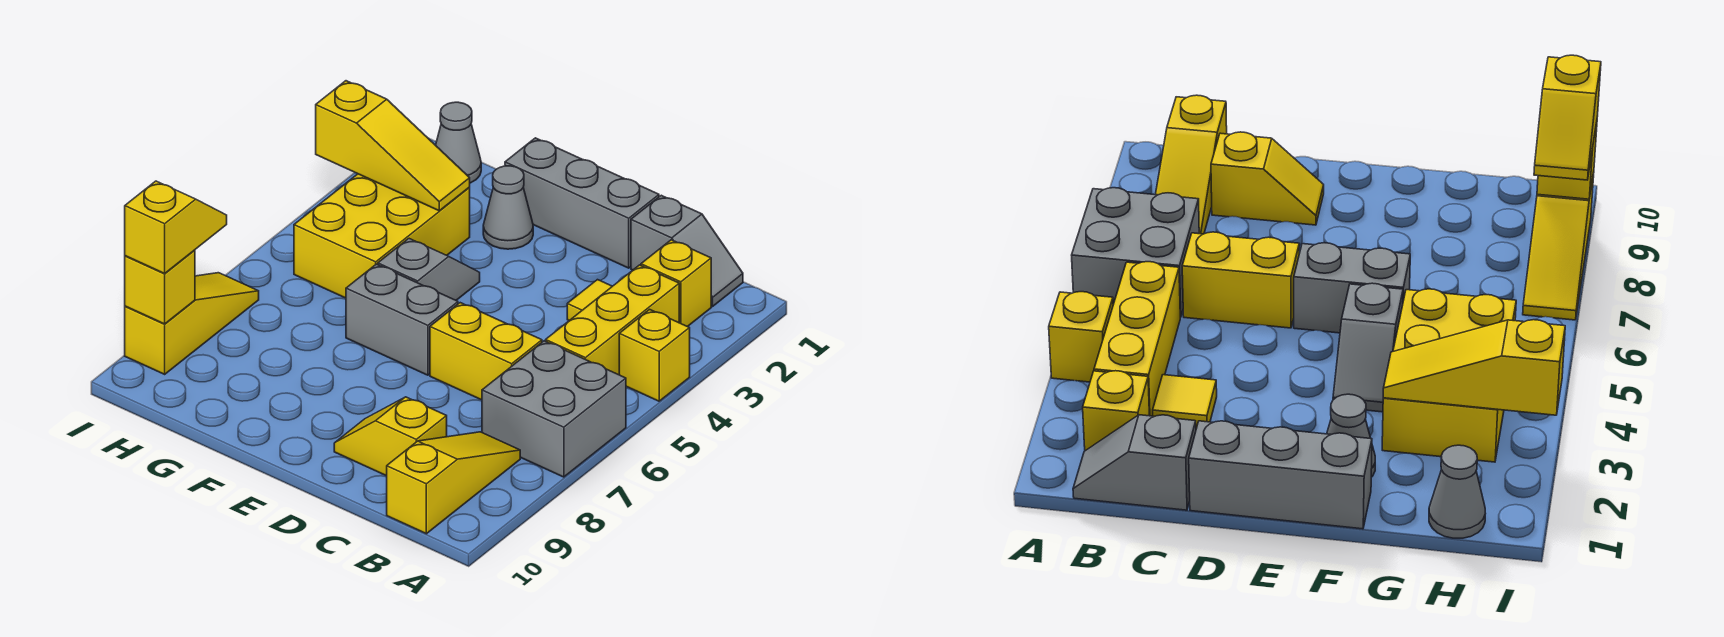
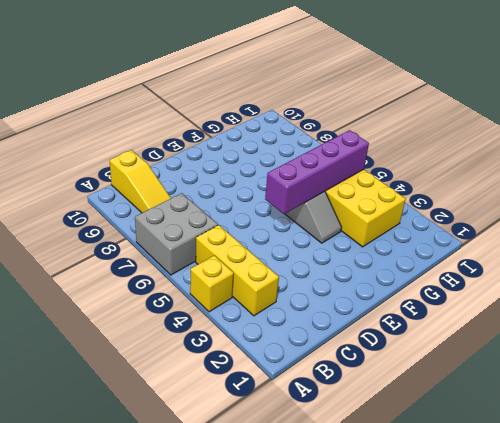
purple 1x4 brick [265,130,369,214] -> none
none -> grey 1x2 slope [631,195,743,306]
none -> yellow 1x1 brick [641,240,711,327]
none -> yellow 1x1 tile [567,280,612,320]

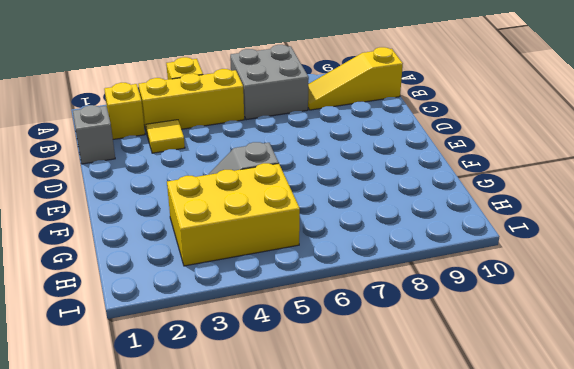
none -> yellow 1x2 brick [430,303,542,400]
none -> yellow 1x2 slope [334,397,447,476]
none -> grey 1x3 brick [505,138,659,268]

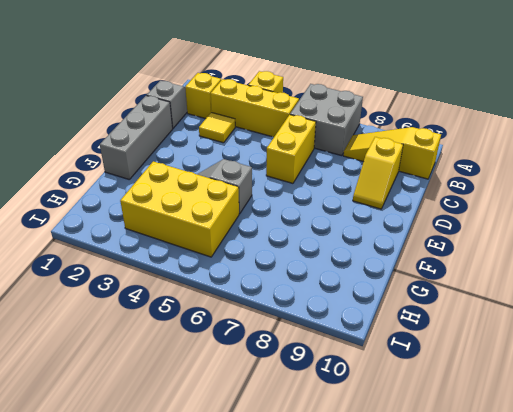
none -> grey 1x2 brick [346,264,458,375]
none -> grey 1x1 cone [483,166,533,249]
none -> grey 1x1 cone [436,102,481,183]

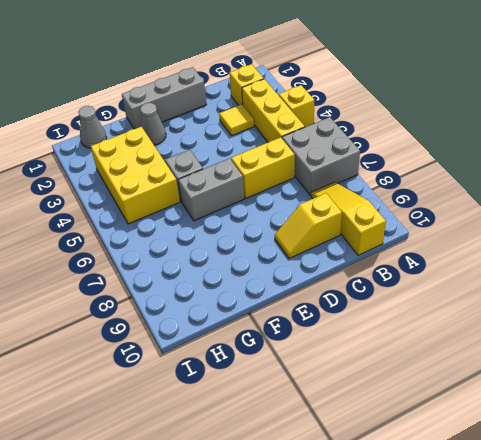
none -> grey 1x2 slope [631,195,743,306]
none -> yellow 1x3 slope [125,273,259,374]
none -> yellow 1x3 slope [316,81,470,211]

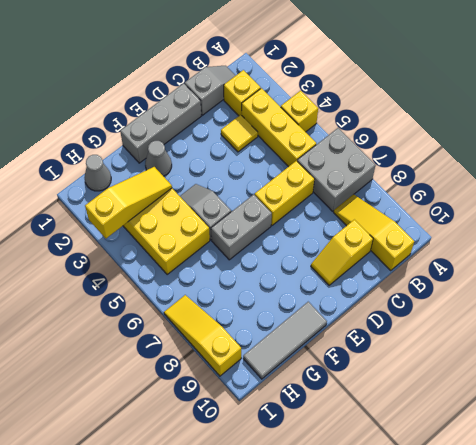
grey 1x3 tile [243,302,327,379] -> none
none -> yellow 1x1 brick [125,250,195,324]
none -> yellow 1x2 slope [125,181,227,273]

